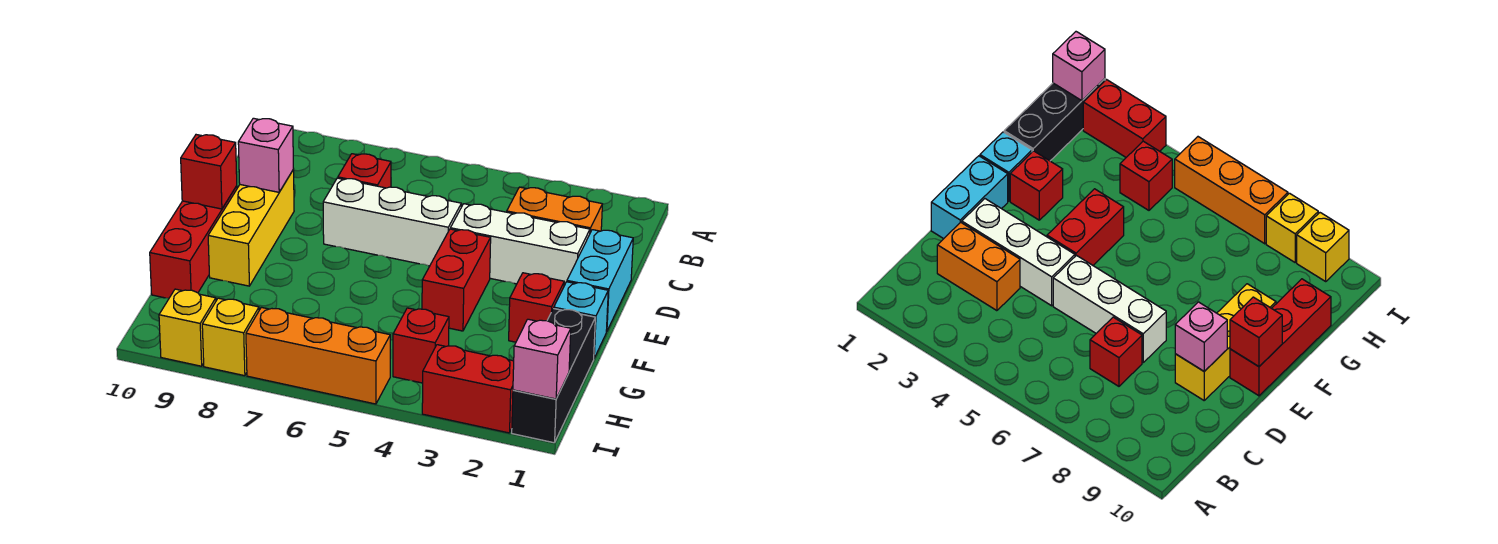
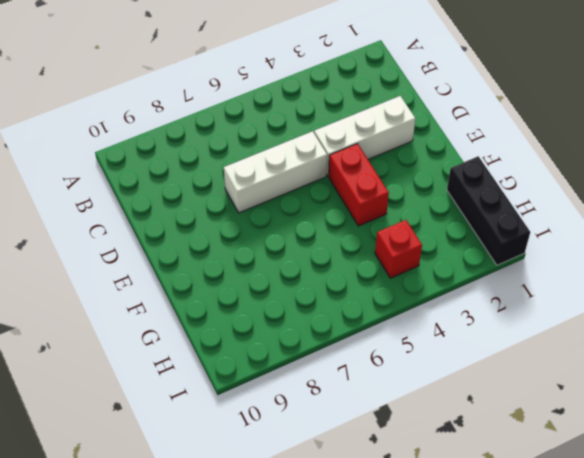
none -> orange 1x2 brick [507,187,602,232]
none -> red 1x1 brick [338,154,391,188]
none -> cyan 1x2 brick [567,230,633,332]

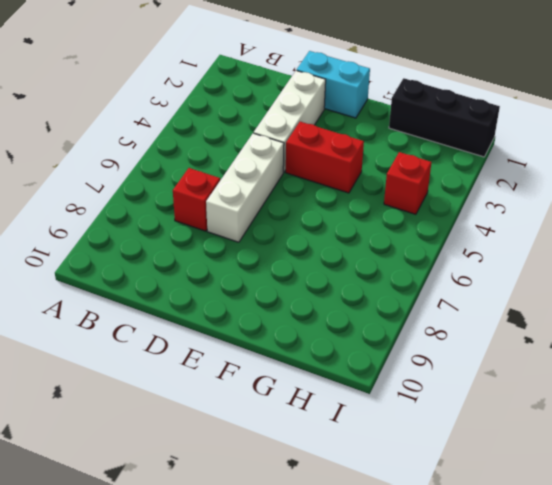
none -> orange 1x2 brick [507,187,602,232]
none -> yellow 1x3 brick [208,170,294,286]
none -> red 1x3 brick [150,186,237,298]

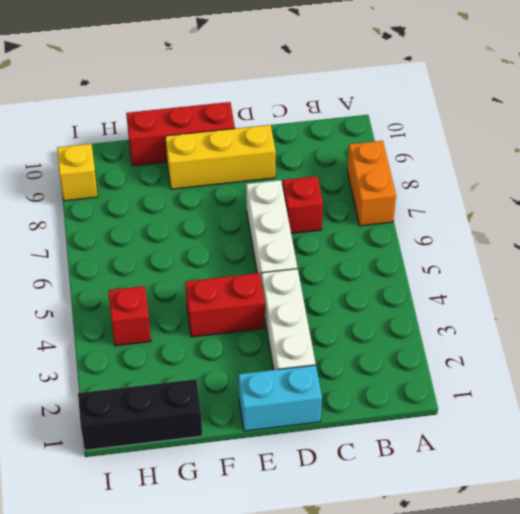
orange 1x2 brick [347,141,396,226] -> orange 1x2 brick moved to [507,187,602,232]
none -> cyan 1x1 brick [554,282,608,358]
none -> red 1x1 brick [509,273,564,342]
none -> red 1x2 brick [422,345,514,433]

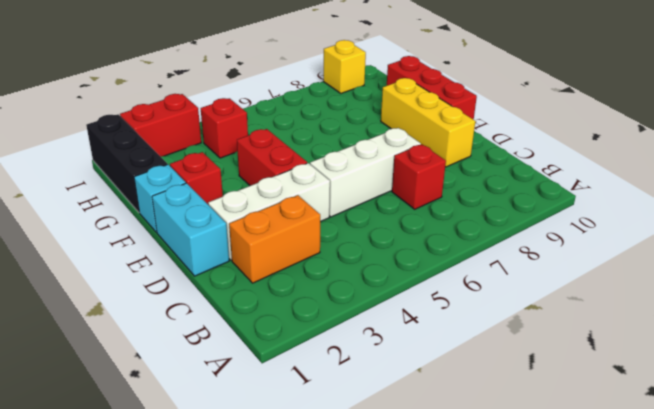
none -> orange 1x3 brick [246,307,390,404]
none -> yellow 1x1 brick [202,298,259,376]
none -> pink 1x1 brick [238,118,294,192]

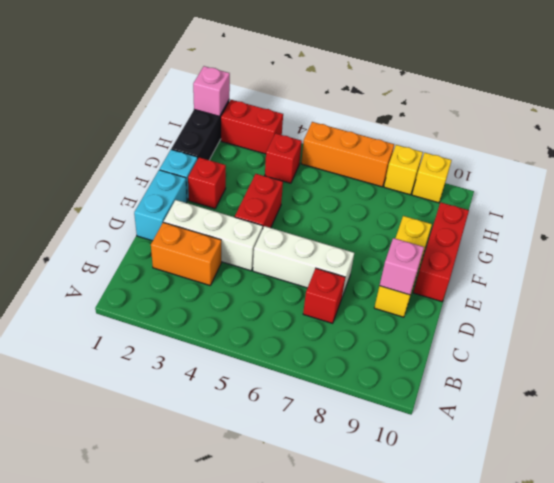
none -> red 1x1 brick [181,135,237,209]

